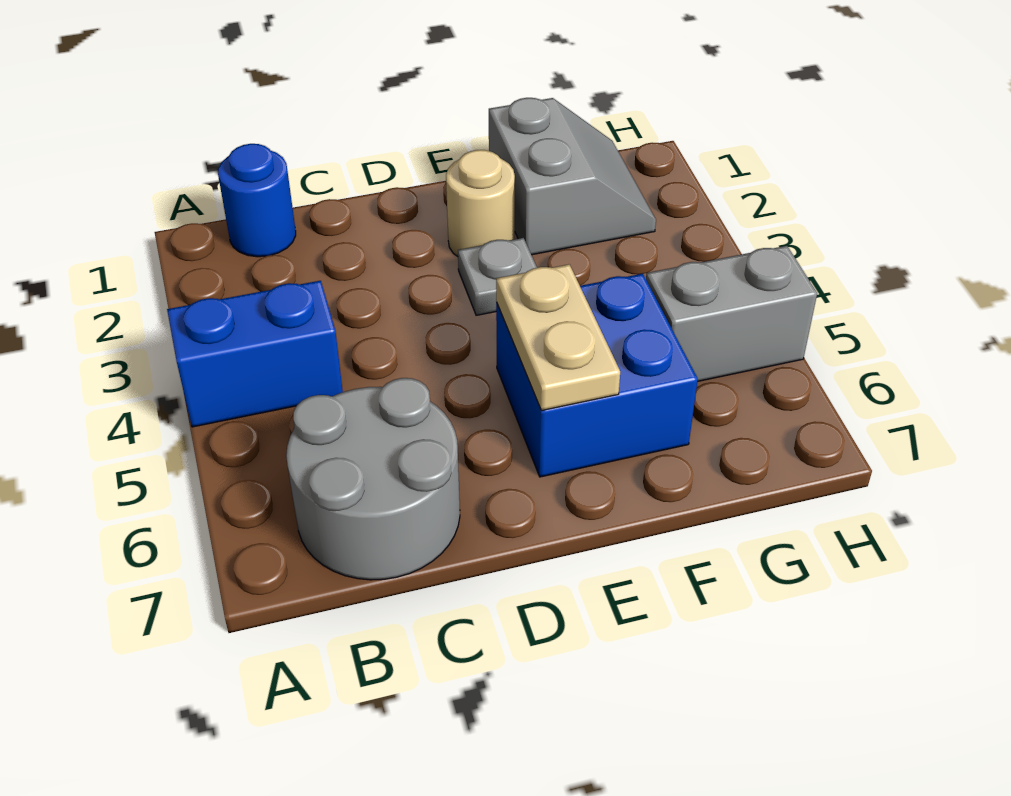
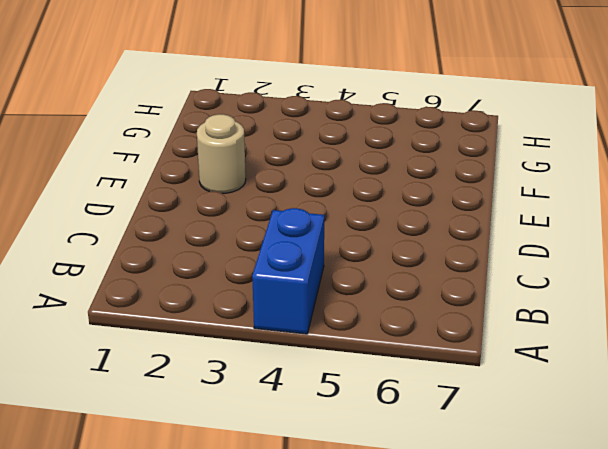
none -> blue 1x1 round brick [218,144,296,257]
none -> grey 2x2 round brick [286,378,460,580]

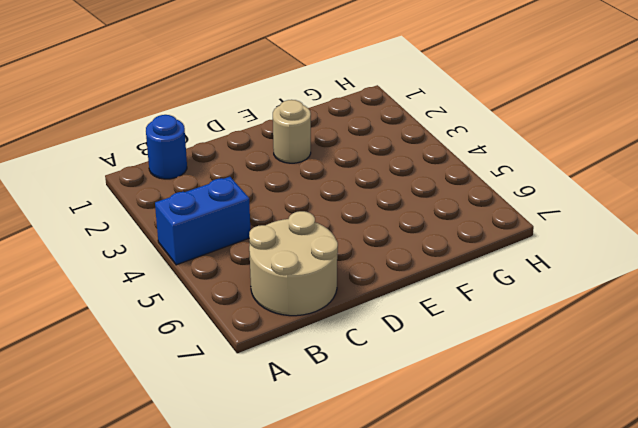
tan 2x2 round brick [249,211,338,316] -> grey 2x2 round brick [286,378,460,580]
none -> grey 1x1 plate [458,238,537,315]
none -> blue 2x2 brick [496,274,698,477]

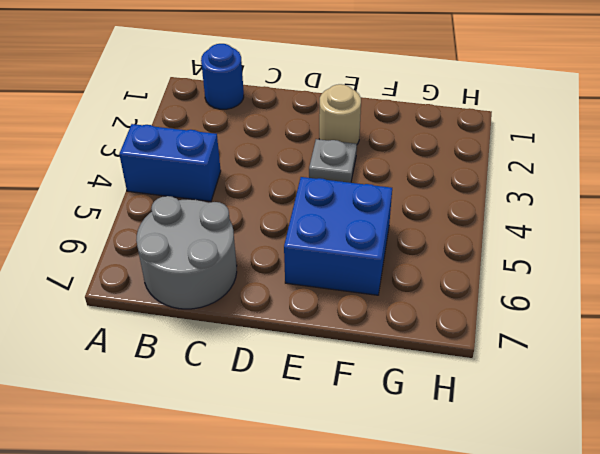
none -> grey 2x2 slope [489,98,656,255]
none -> grey 1x2 brick [646,246,817,382]

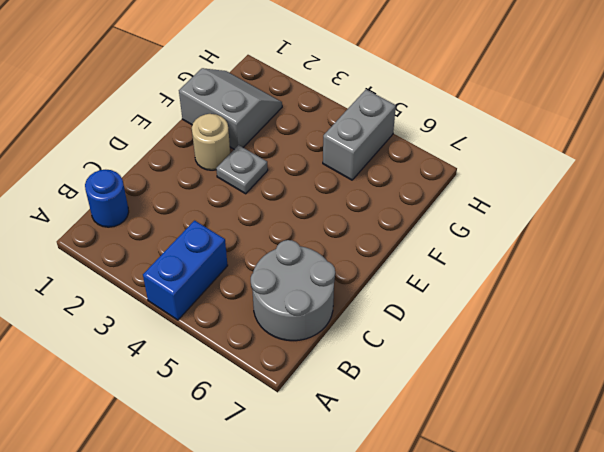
none -> blue 2x2 brick [496,274,698,477]
none -> tan 1x2 plate [496,264,620,411]

